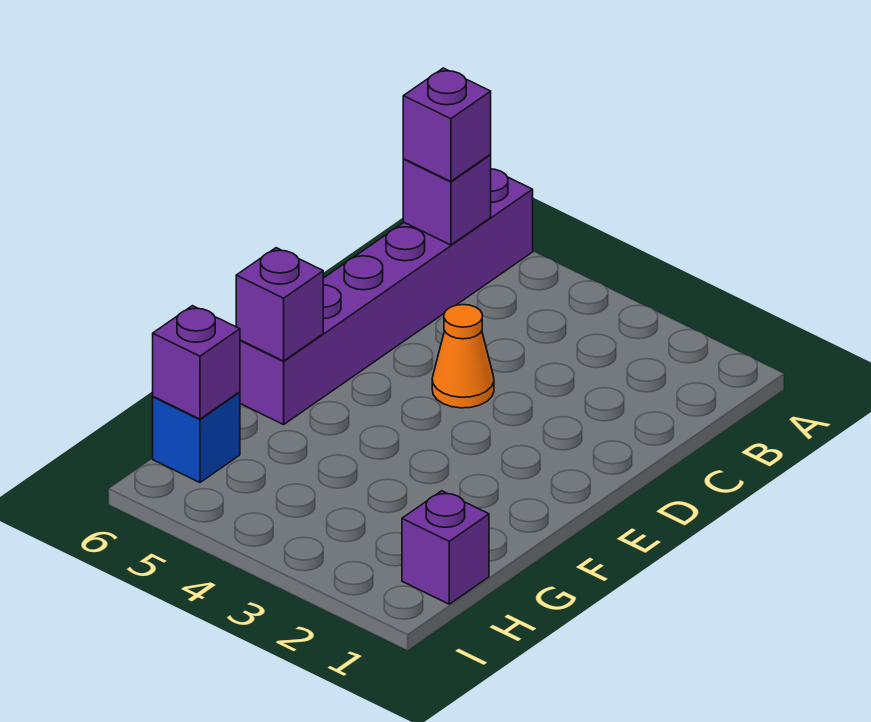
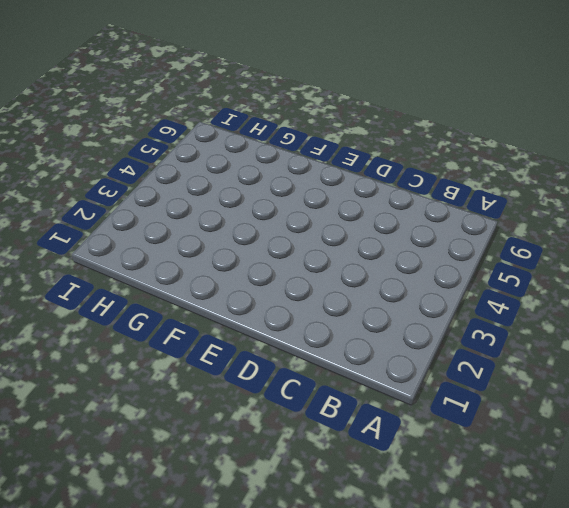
none -> purple 1x6 brick [240,169,533,424]
none -> orange 1x1 cone [432,305,494,408]

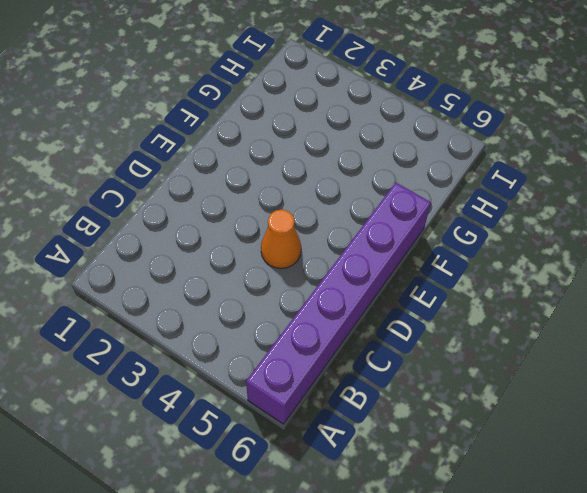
none -> purple 1x1 brick [402,491,489,604]
none -> blue 1x1 brick [153,392,240,482]

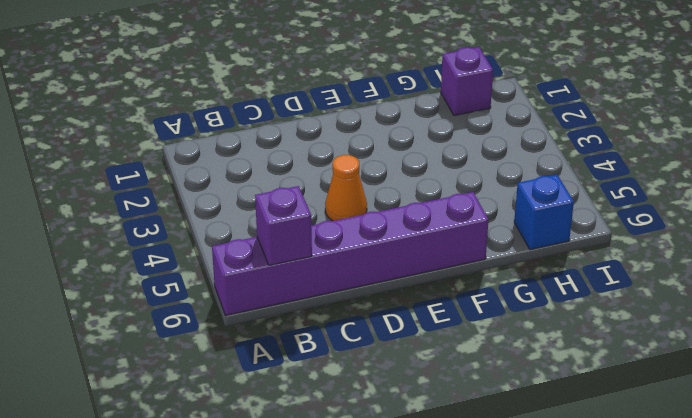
none -> purple 1x1 brick [236,248,323,361]
none -> purple 1x1 brick [153,306,240,419]

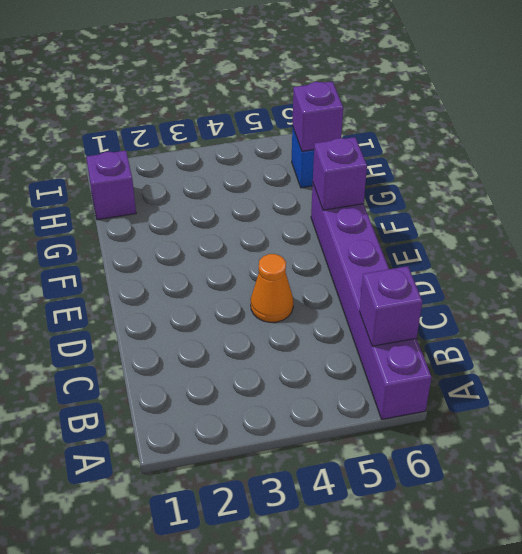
none -> purple 1x1 brick [403,68,491,181]

